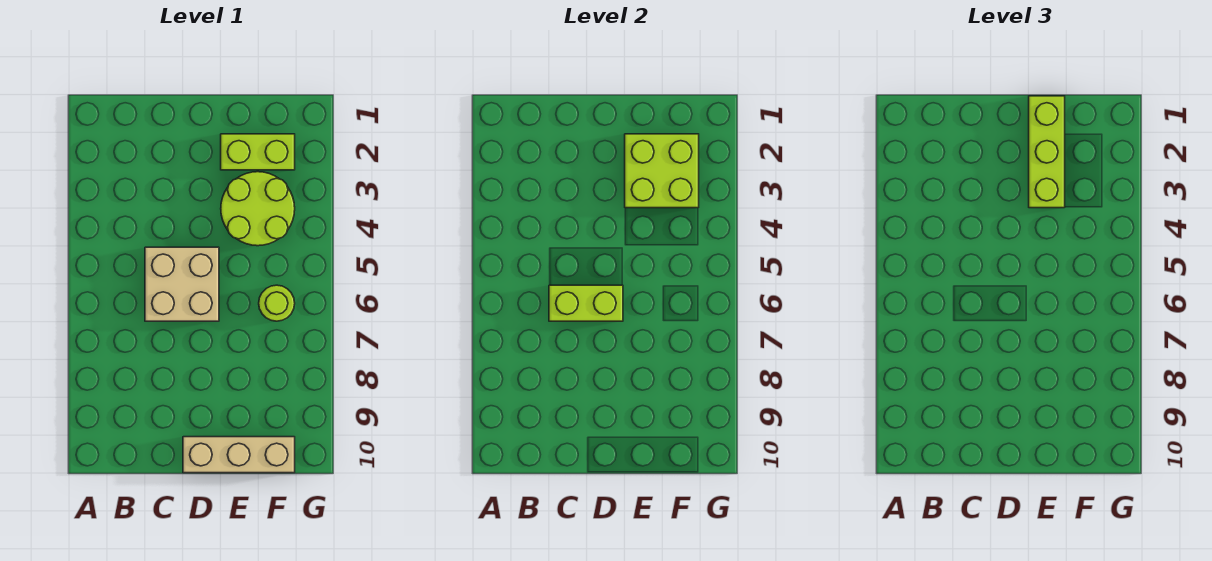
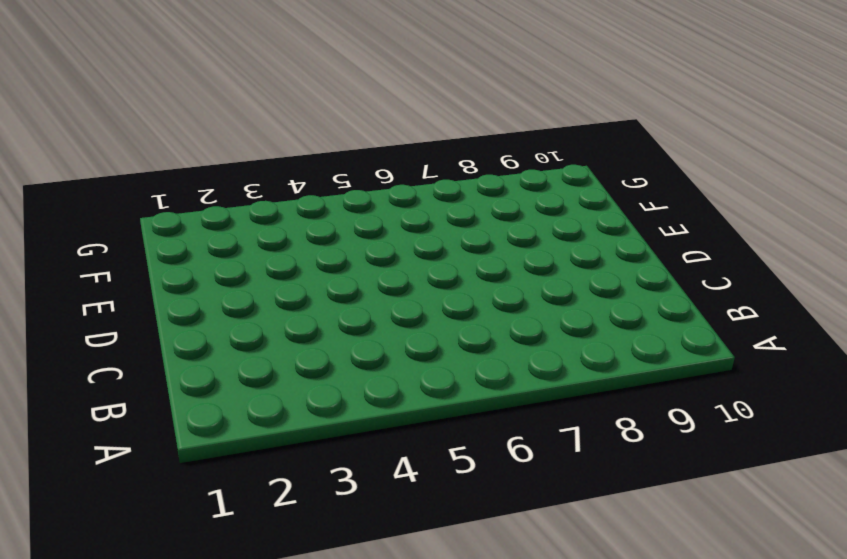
none -> tan 2x2 brick [145,247,219,321]
none -> tan 1x3 brick [183,437,295,473]

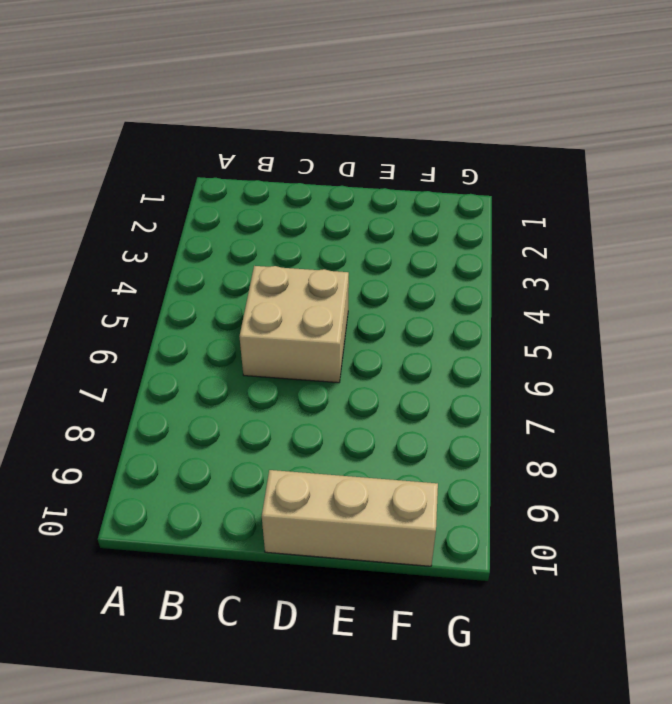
none -> lime 1x2 brick [221,134,295,170]
none -> lime 2x2 round brick [221,172,295,246]

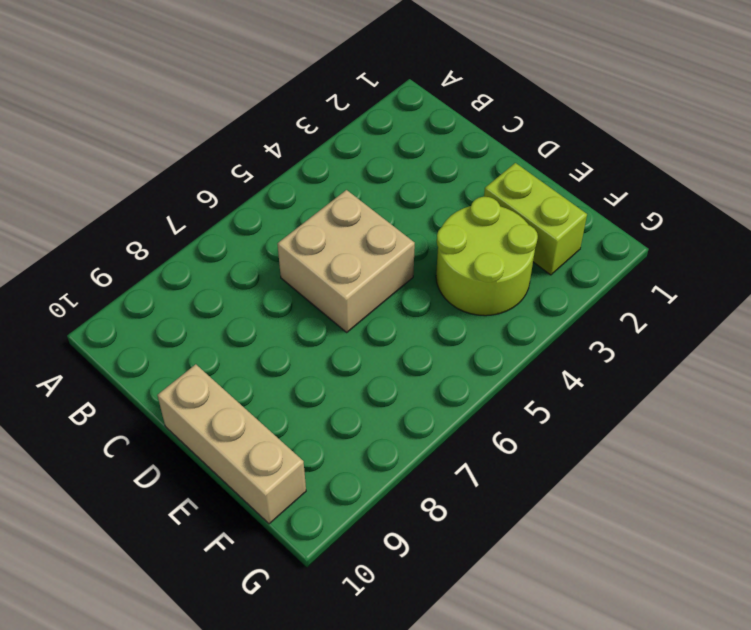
none -> lime 1x1 round brick [259,285,295,321]
none -> lime 1x2 brick [549,285,623,321]

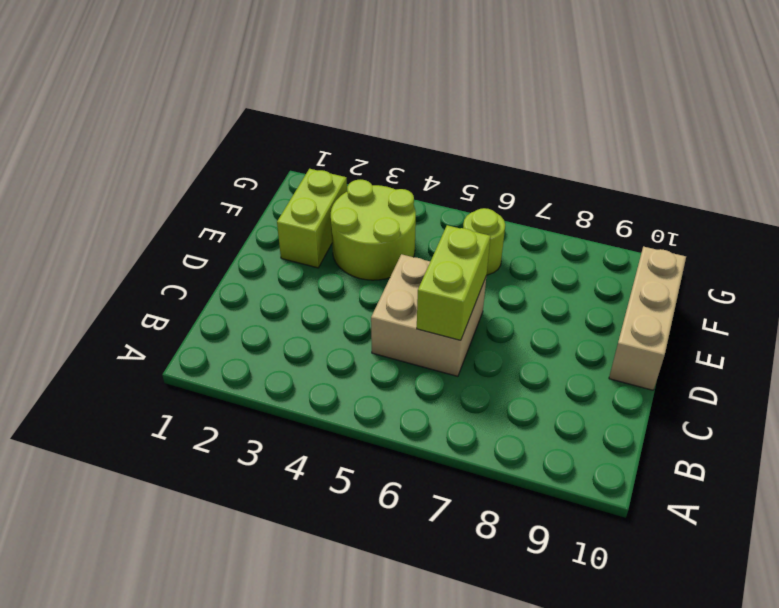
none -> lime 2x2 brick [625,134,699,208]
none -> lime 1x3 brick [1029,96,1065,208]

